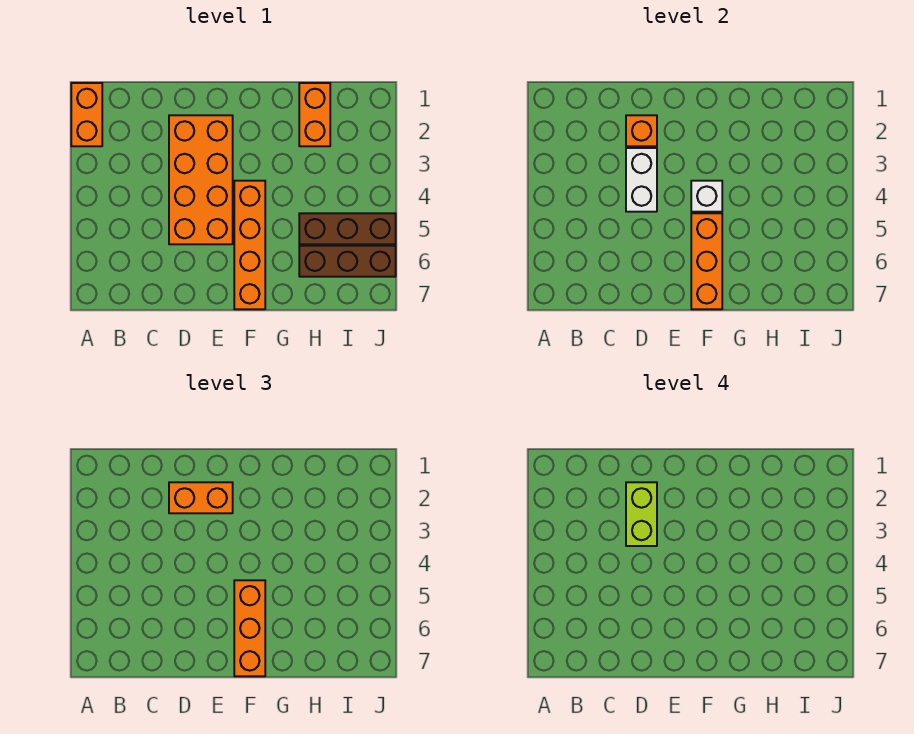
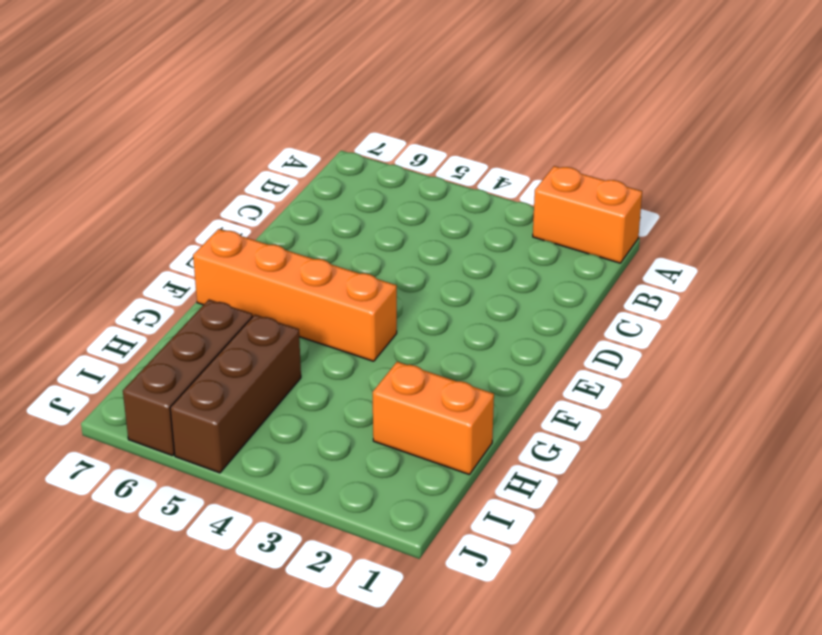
none -> orange 2x4 brick [169,115,233,244]
none -> orange 1x1 brick [626,115,657,146]
none -> white 1x2 brick [626,148,657,212]

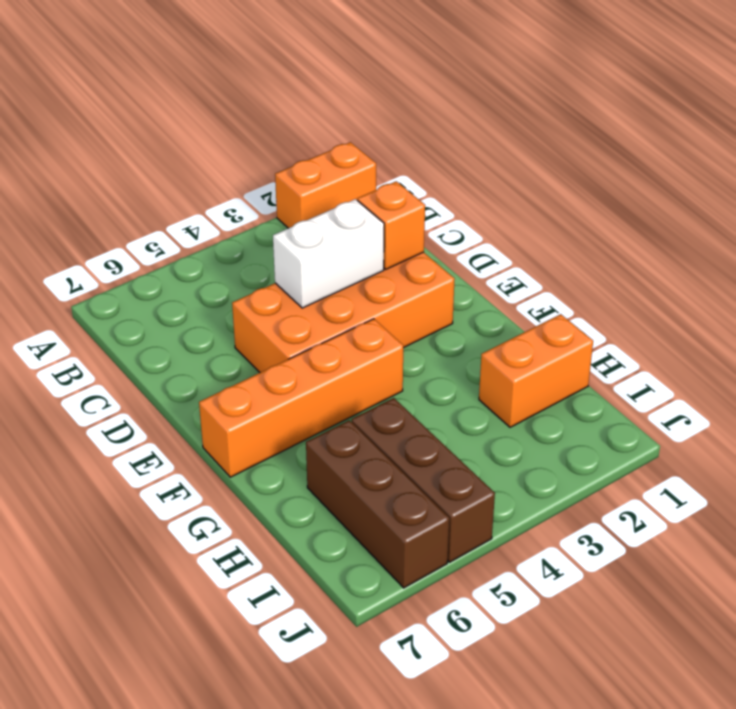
none -> white 1x1 brick [691,181,722,212]
none -> orange 1x3 brick [691,213,722,309]
none -> orange 1x2 brick [169,482,233,513]

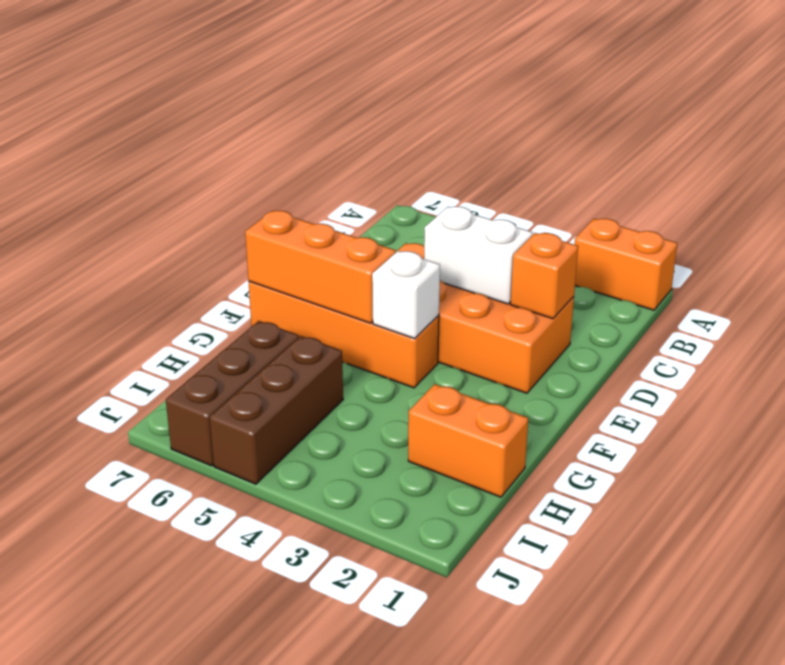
none -> orange 1x2 brick [169,482,233,513]
none -> orange 1x3 brick [234,580,265,676]
none -> lime 1x2 brick [626,482,657,546]

